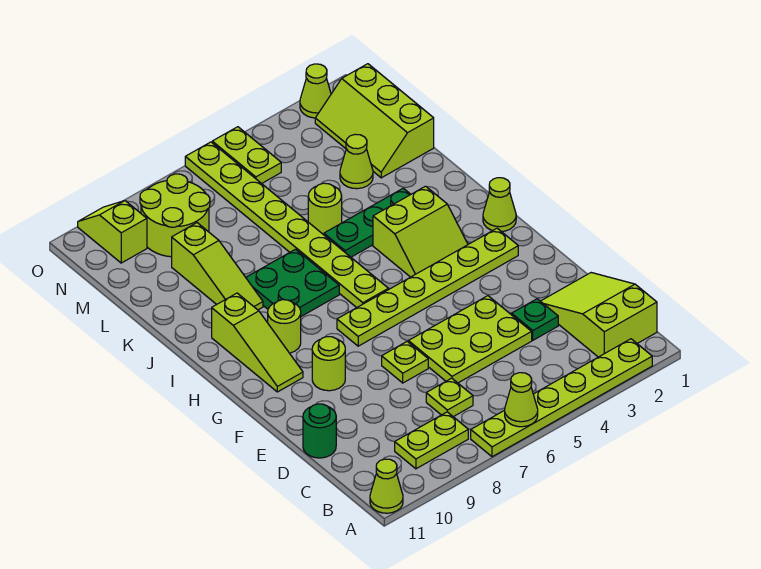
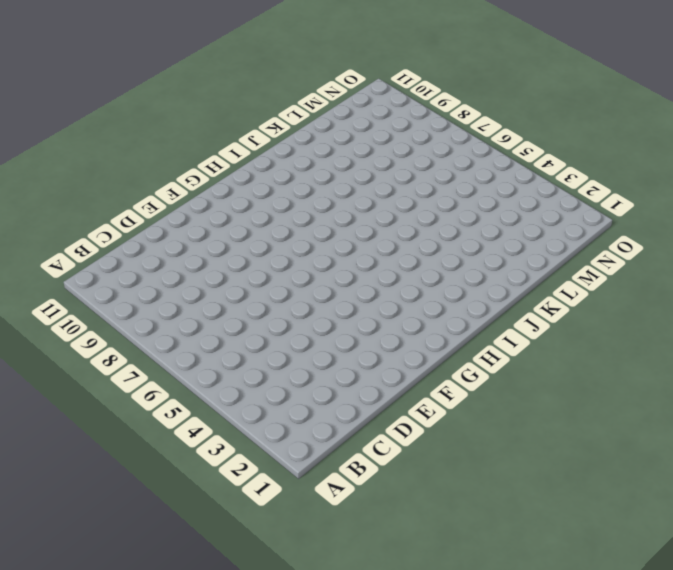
none -> lime 1x6 plate [471,339,652,457]
none -> lime 1x1 cone [370,459,403,513]
none -> lime 2x3 slope [541,273,657,357]

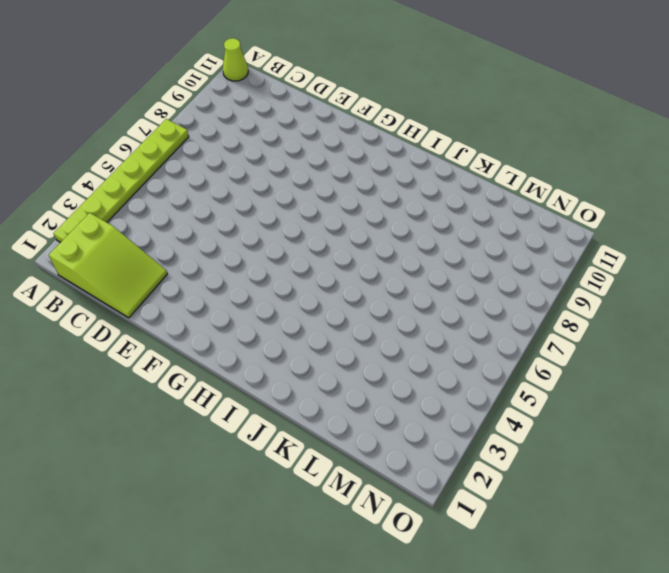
none -> lime 1x2 plate [395,412,468,469]
none -> lime 1x1 plate [426,378,473,417]
none -> green 1x1 plate [512,299,558,340]

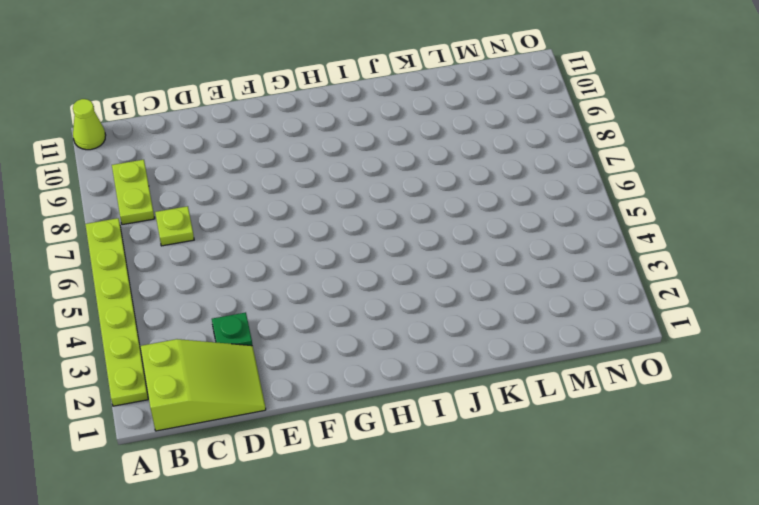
none -> lime 2x3 plate [408,296,532,383]
none -> green 1x1 round brick [303,404,336,458]
none -> lime 1x1 plate [382,342,428,383]

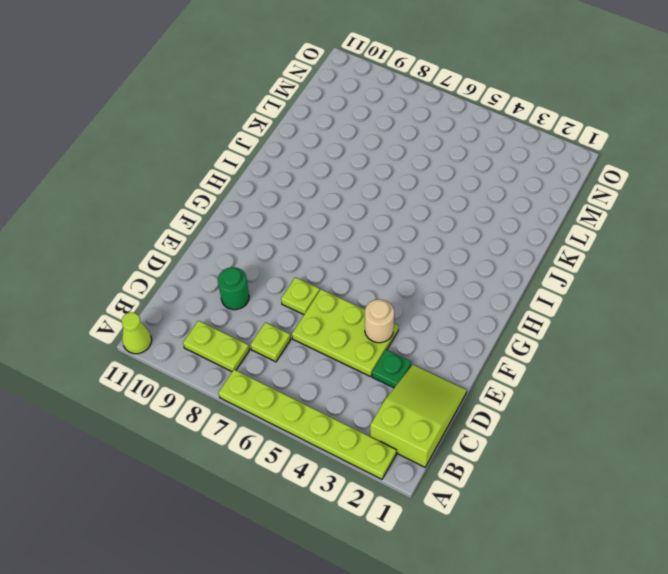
green 1x1 round brick [218,267,249,310] -> green 1x1 round brick moved to [303,404,336,458]
tan 1x1 round brick [365,299,394,343] -> none
none -> lime 1x1 round brick [312,337,345,391]
none -> lime 1x6 plate [337,228,518,346]
none -> lime 1x3 slope [212,293,303,392]

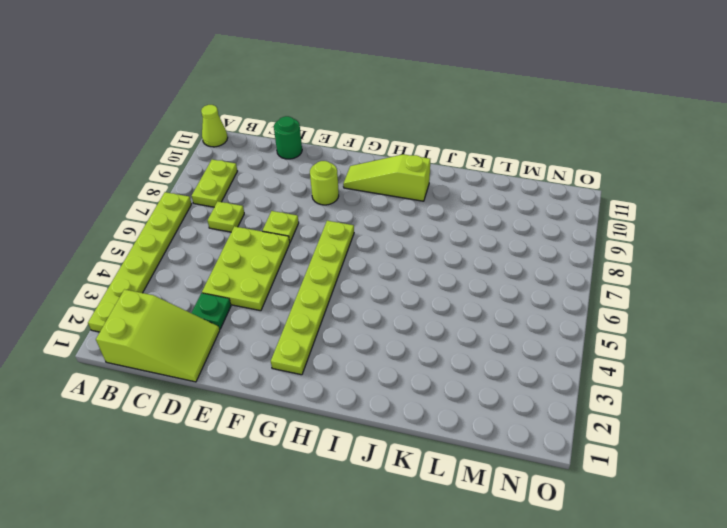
none -> lime 1x1 cone [483,178,516,232]
none -> lime 2x2 slope [373,186,468,277]
none -> lime 1x8 plate [185,142,388,308]

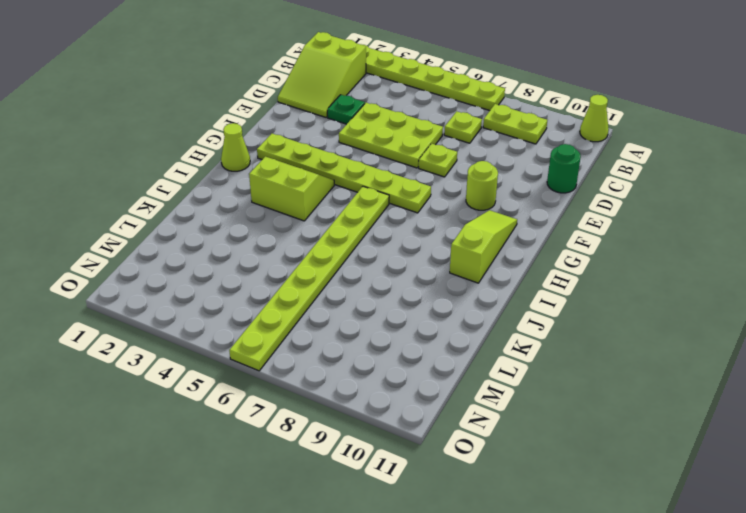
none -> lime 1x1 round brick [268,300,301,353]
none -> green 2x2 plate [246,249,339,316]
none -> green 1x3 plate [324,188,411,257]

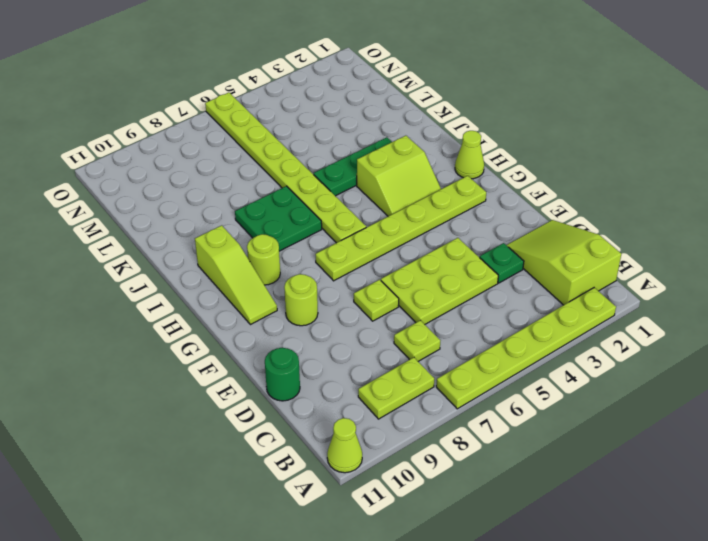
none -> lime 1x3 slope [172,223,263,310]
none -> lime 1x1 round brick [308,183,342,235]
none -> lime 2x3 slope [315,64,434,178]

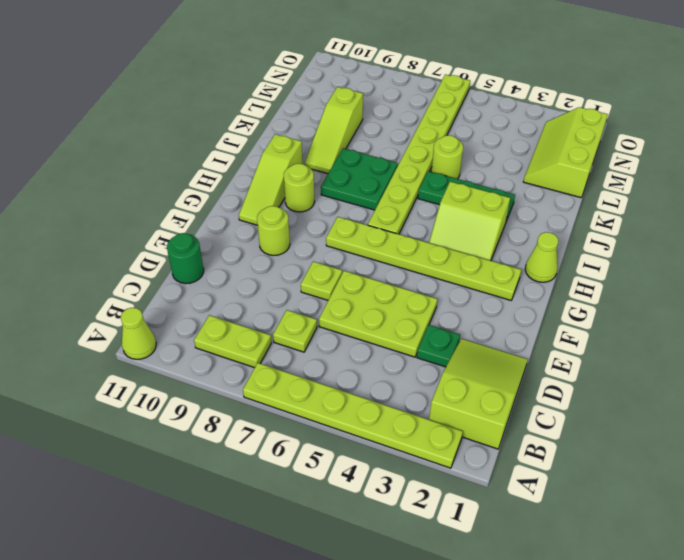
none -> lime 1x1 cone [340,134,373,189]
none -> lime 2x2 round brick [140,174,210,257]
none -> lime 1x2 plate [212,127,281,184]

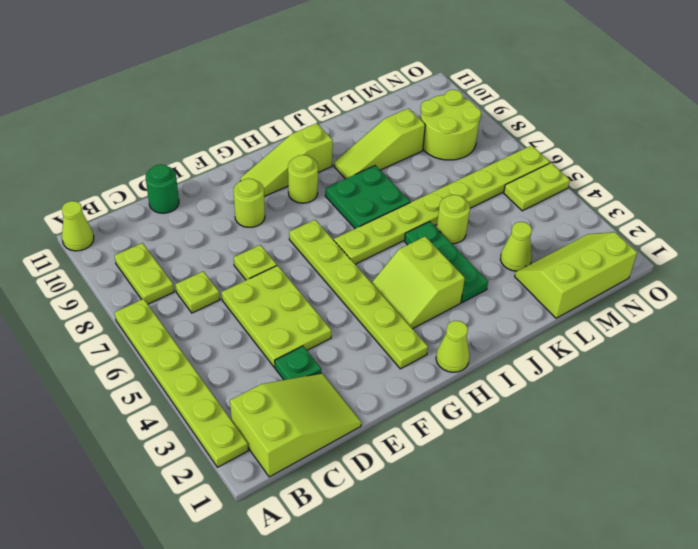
none -> lime 1x2 slope [78,201,147,263]
none -> lime 1x1 cone [300,64,331,118]
none -> lime 1x1 cone [505,373,538,427]

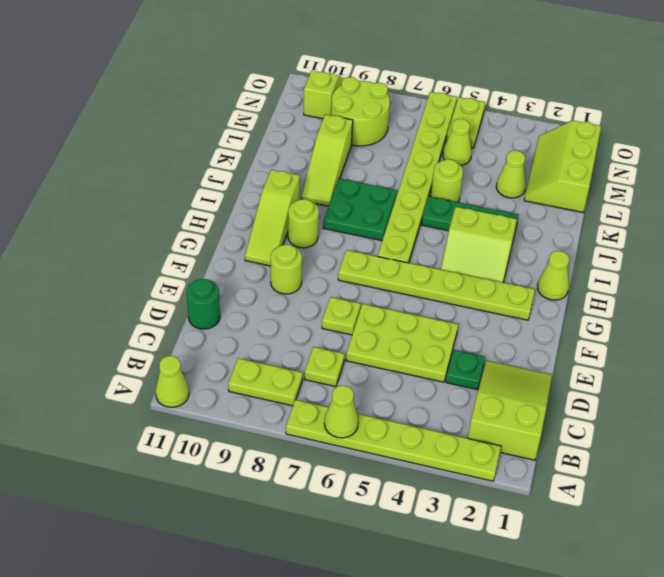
lime 1x1 cone [443,119,472,165] -> lime 1x1 cone moved to [300,64,331,118]

